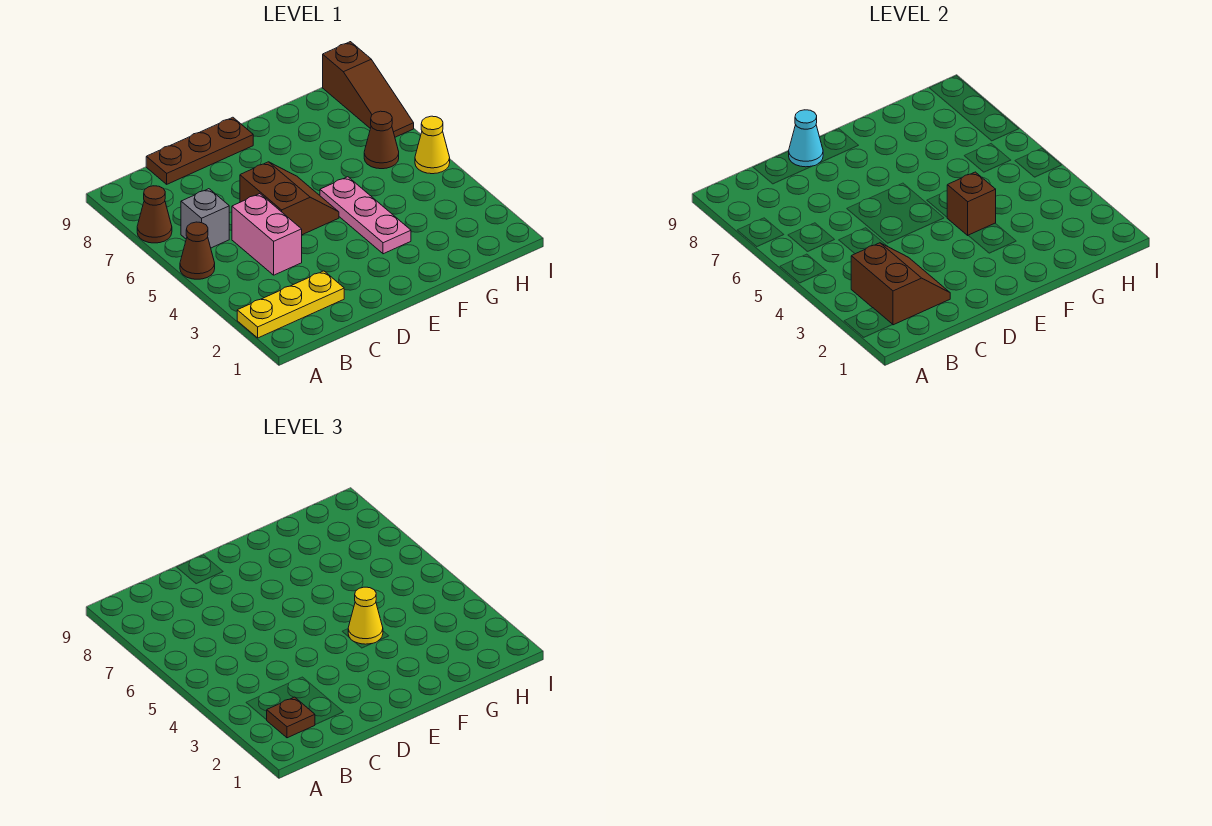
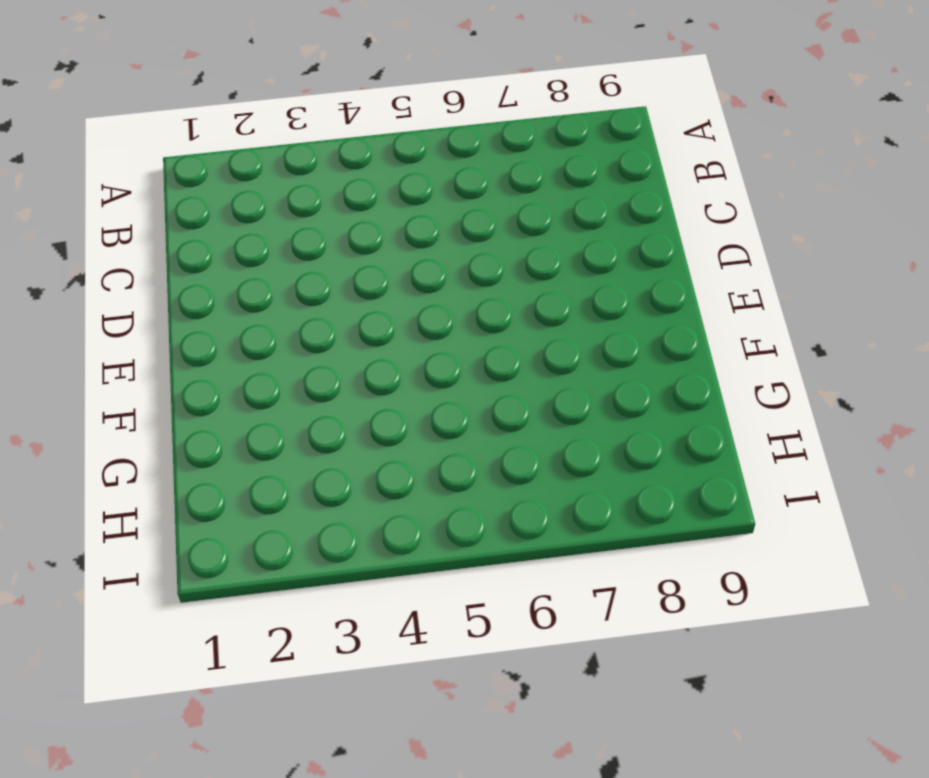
none -> yellow 1x3 plate [237,271,344,338]
none -> brown 1x1 cone [180,222,215,279]
none -> brown 1x1 cone [137,186,172,243]

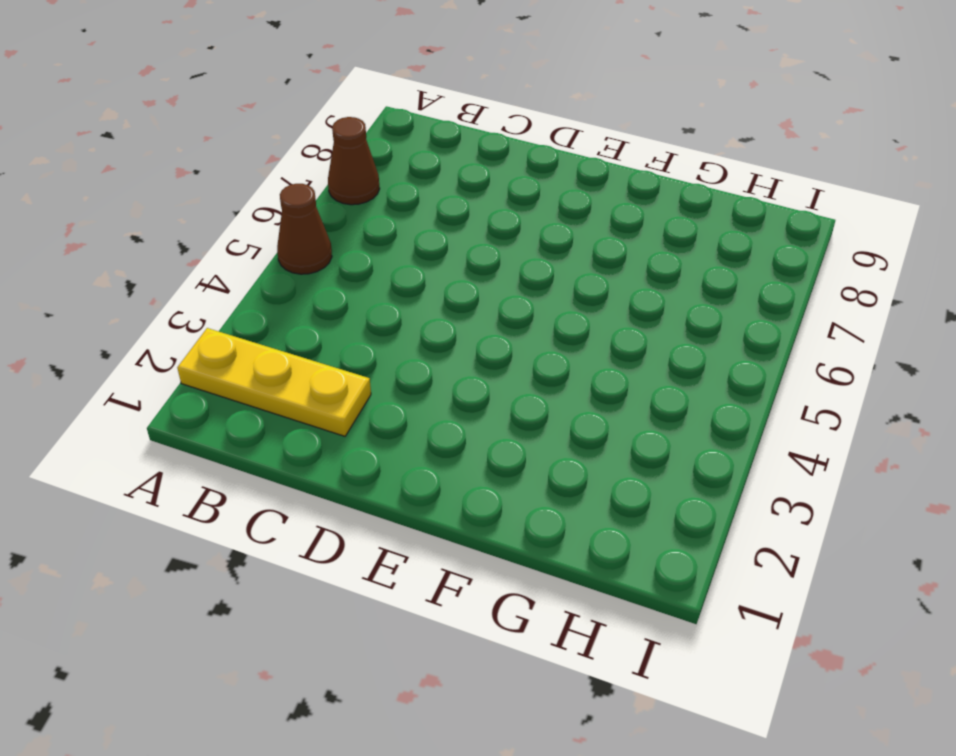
none -> grey 1x1 brick [181,189,229,248]
none -> pink 1x2 brick [232,194,302,275]
none -> brown 1x3 plate [146,117,253,184]

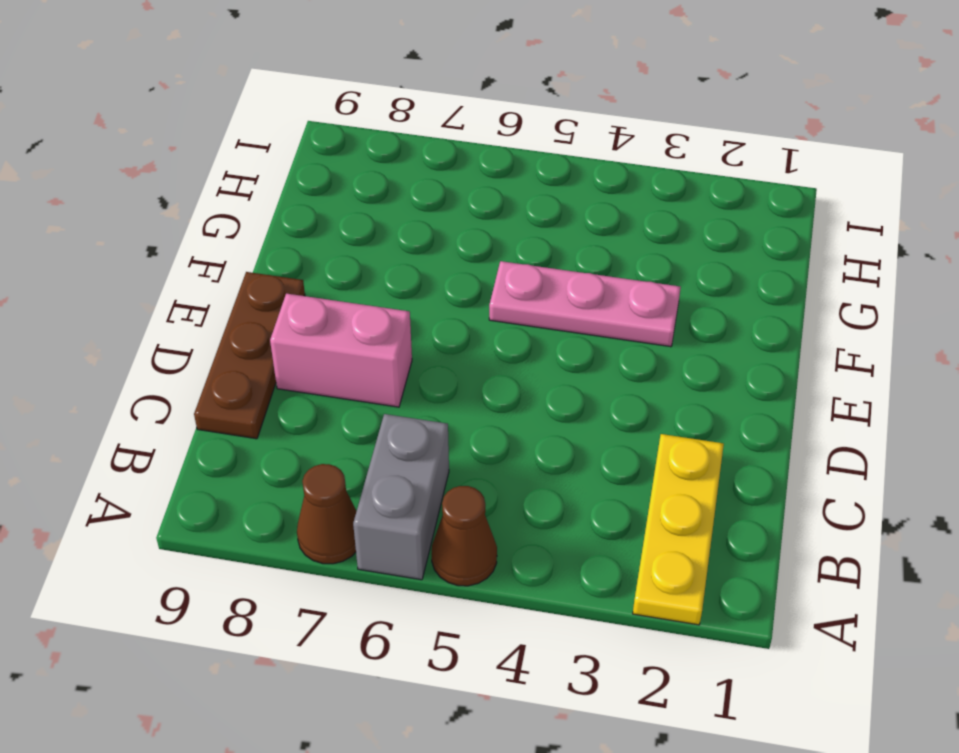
grey 1x2 brick [353,414,449,580] -> grey 1x1 brick [181,189,229,248]
pink 1x2 brick [270,294,412,407] -> pink 1x2 brick moved to [232,194,302,275]
none -> brown 2x2 slope [240,162,339,235]
none -> brown 1x1 cone [364,111,399,169]
none -> yellow 1x1 cone [415,116,450,174]

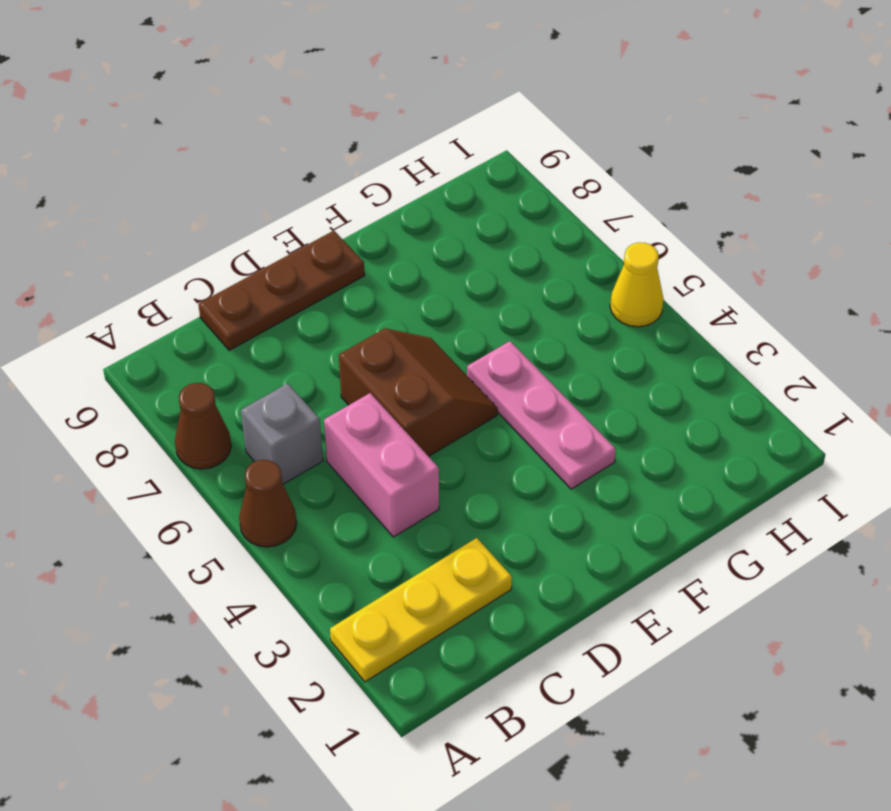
none -> brown 1x1 cone [364,111,399,169]
none -> brown 1x3 slope [323,42,414,137]
none -> brown 2x2 slope [851,243,950,325]

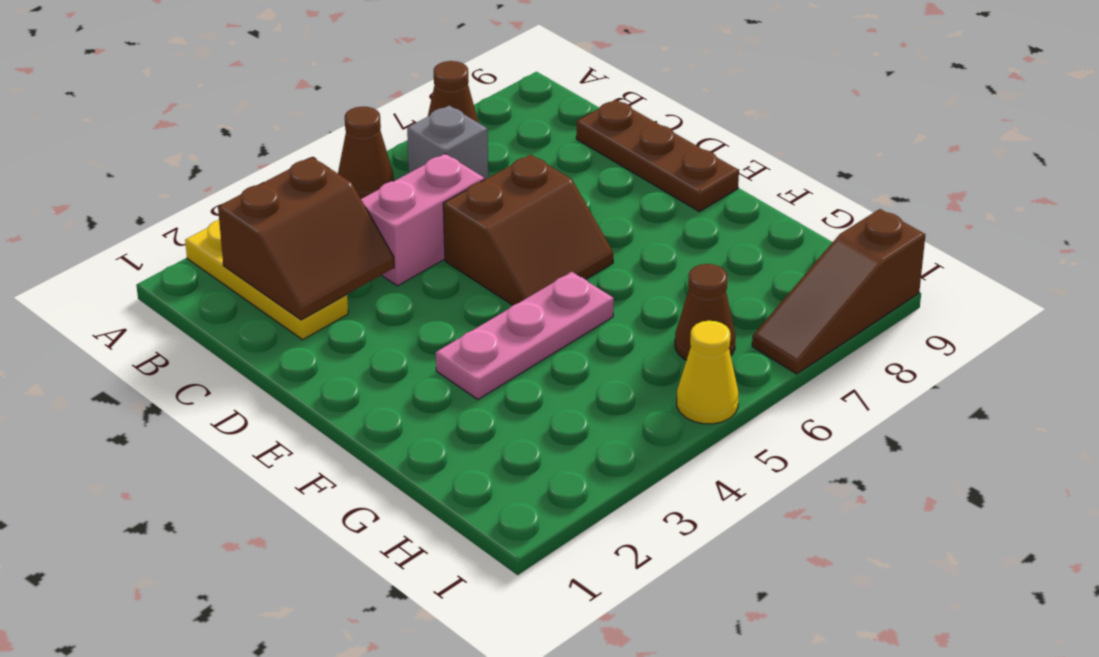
none -> cyan 1x1 cone [789,110,823,167]
none -> brown 1x1 brick [947,172,996,235]
none -> brown 1x1 plate [267,697,315,738]

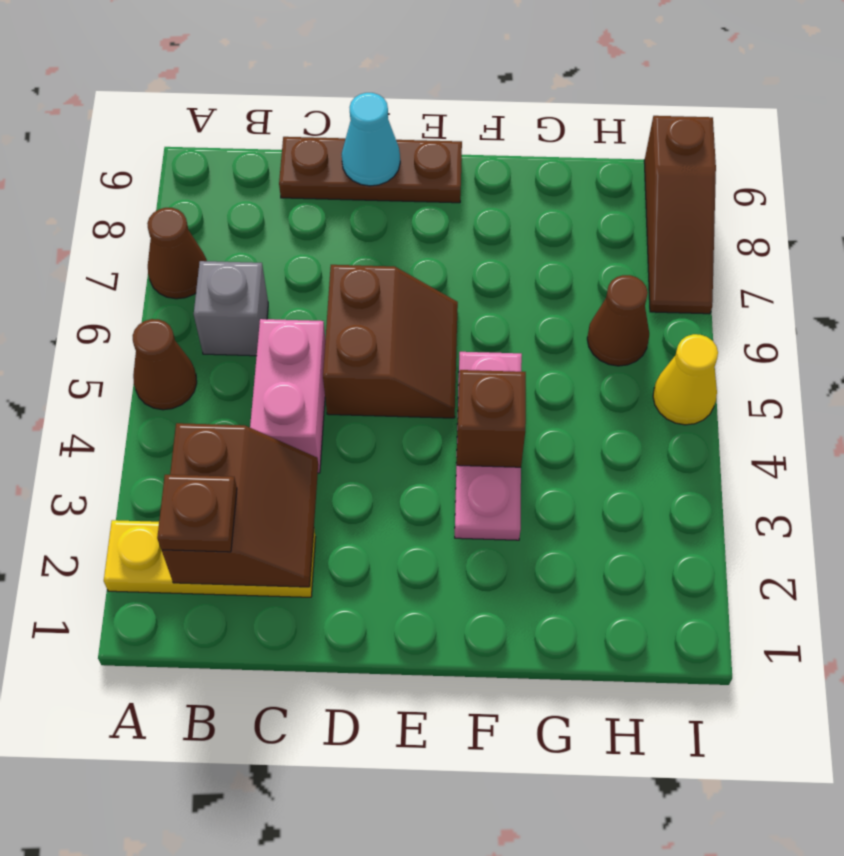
none -> yellow 1x1 cone [348,587,383,644]

